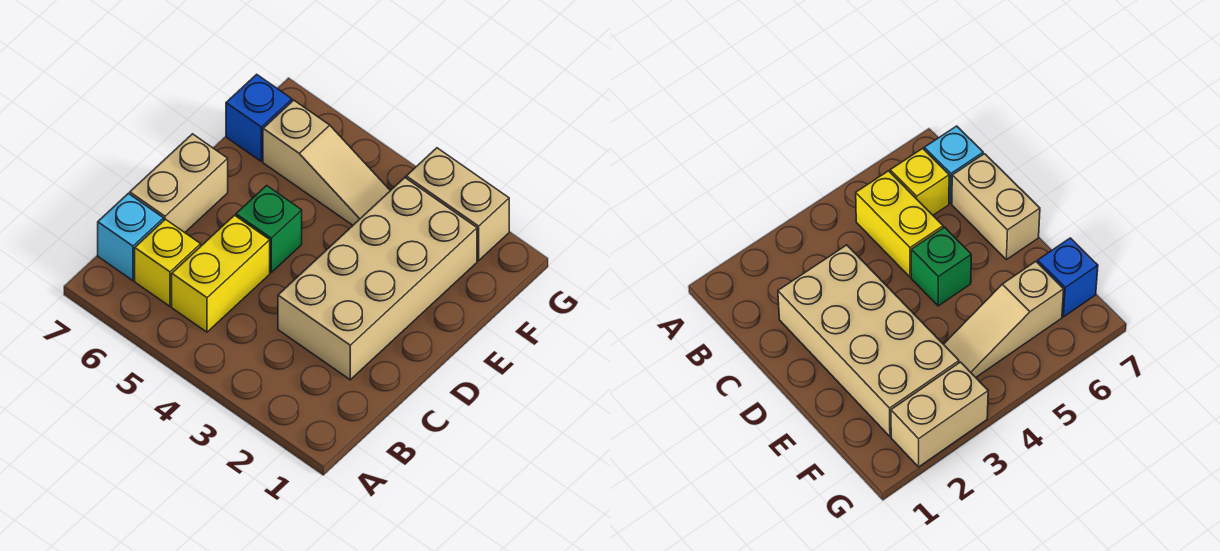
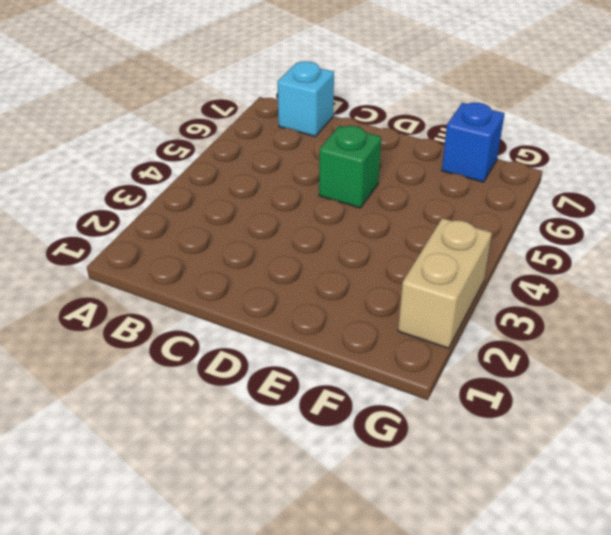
none -> yellow 1x2 brick [172,215,270,332]
none -> yellow 1x1 brick [135,219,201,306]

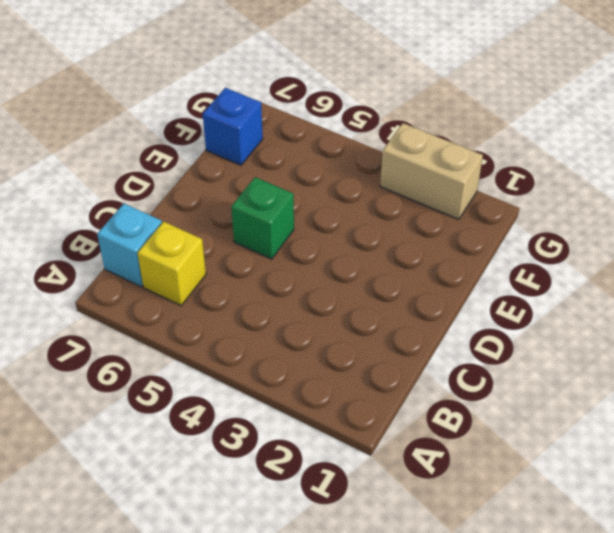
none -> yellow 1x2 brick [172,215,270,332]
none -> tan 2x4 brick [278,178,477,380]

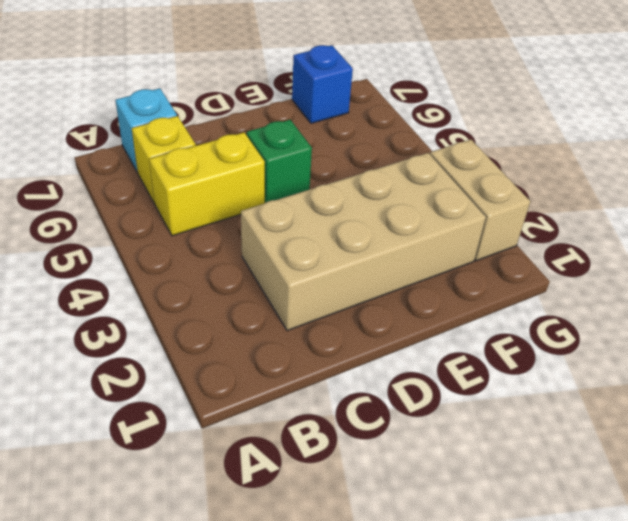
none -> tan 1x2 brick [130,134,228,232]
none -> tan 1x3 slope [263,100,390,225]

